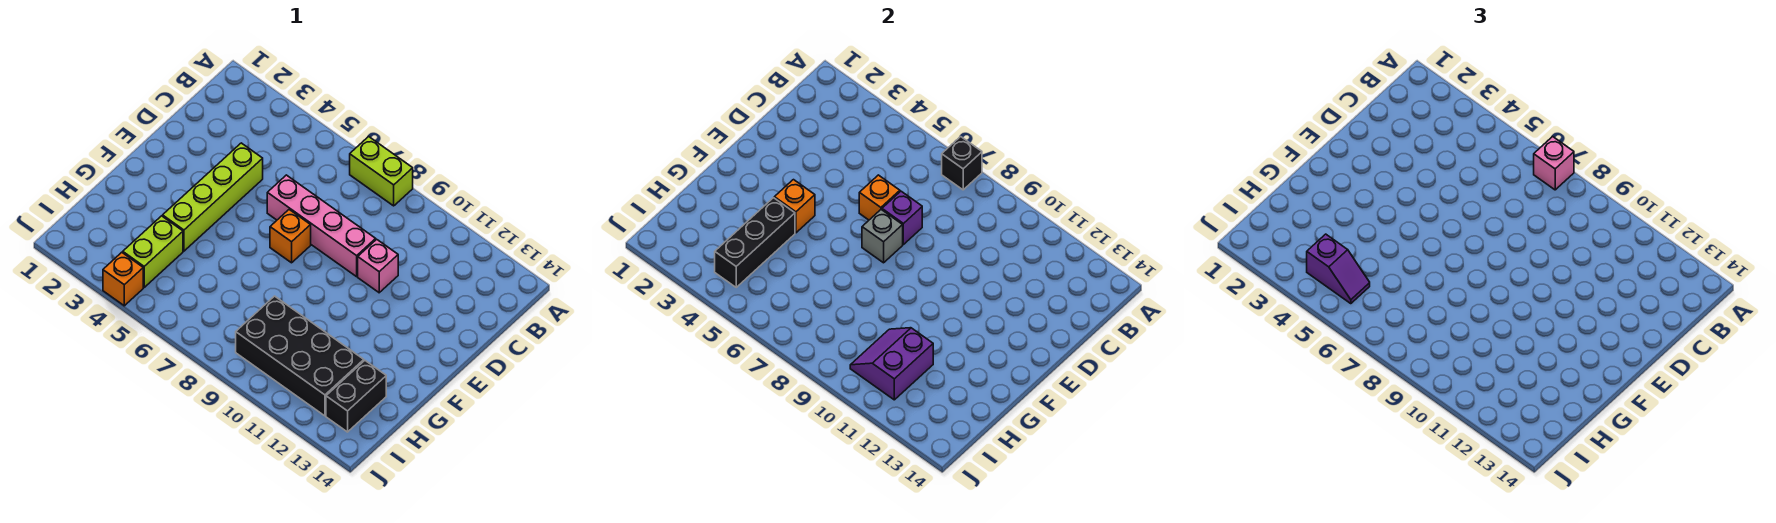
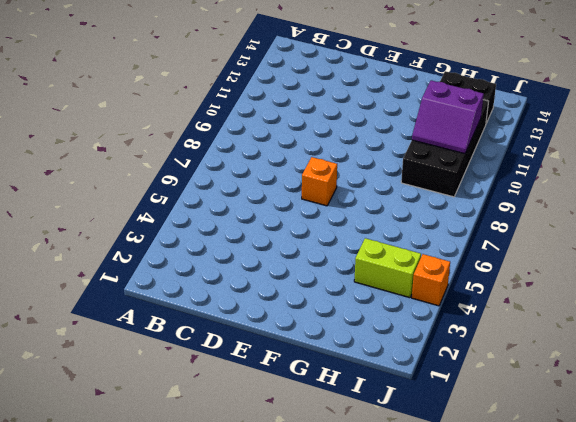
none -> lime 1x2 brick [350,137,413,206]
none -> lime 1x4 brick [163,143,263,251]
none -> pink 1x4 brick [267,175,376,277]

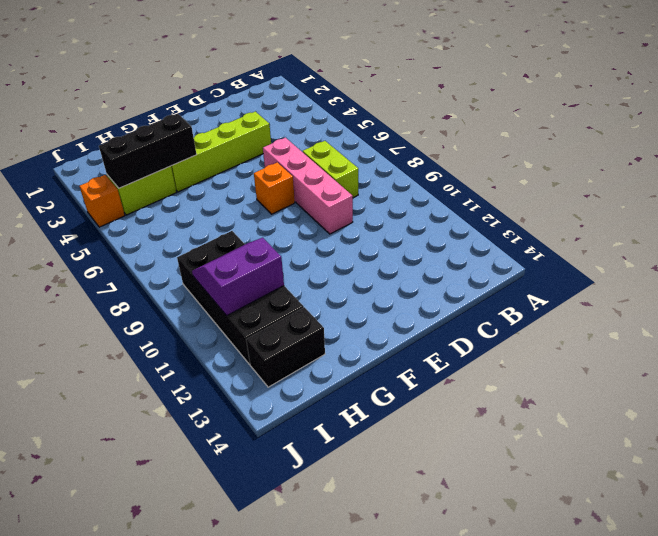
lime 1x2 brick [303,141,358,198] -> lime 1x2 brick moved to [350,137,413,206]
none -> pink 1x1 brick [358,239,398,293]
none -> black 1x1 brick [942,137,982,190]
none -> orange 1x1 brick [859,175,900,220]

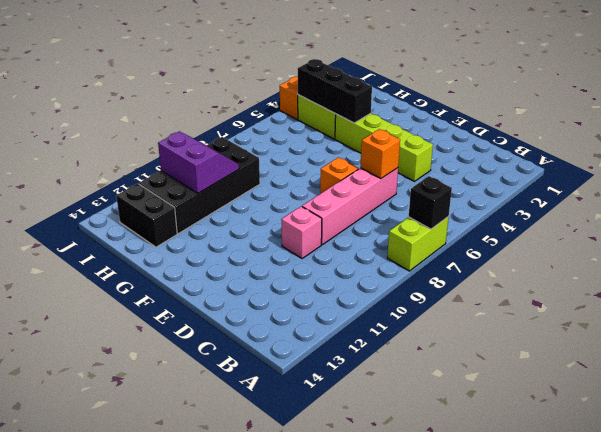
none -> purple 1x1 brick [882,191,922,244]
none -> grey 1x1 brick [862,210,903,263]
none -> orange 1x1 brick [774,180,815,233]

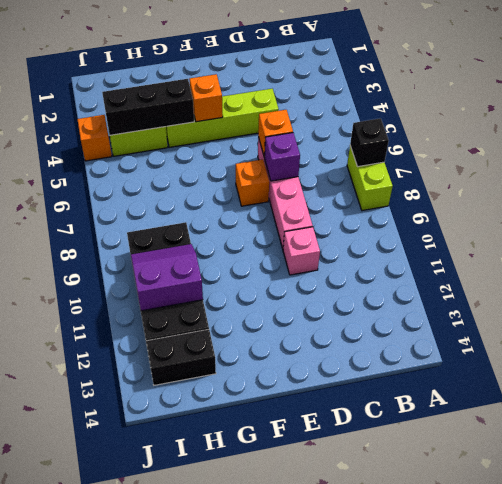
none -> grey 1x1 brick [862,210,903,263]
none -> pink 1x1 brick [1534,137,1574,190]
none -> purple 1x2 slope [1307,234,1370,304]

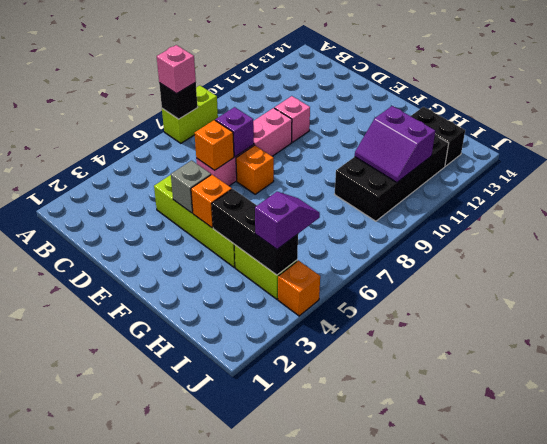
grey 1x1 brick [171,160,211,213] -> grey 1x1 brick moved to [862,210,903,263]

